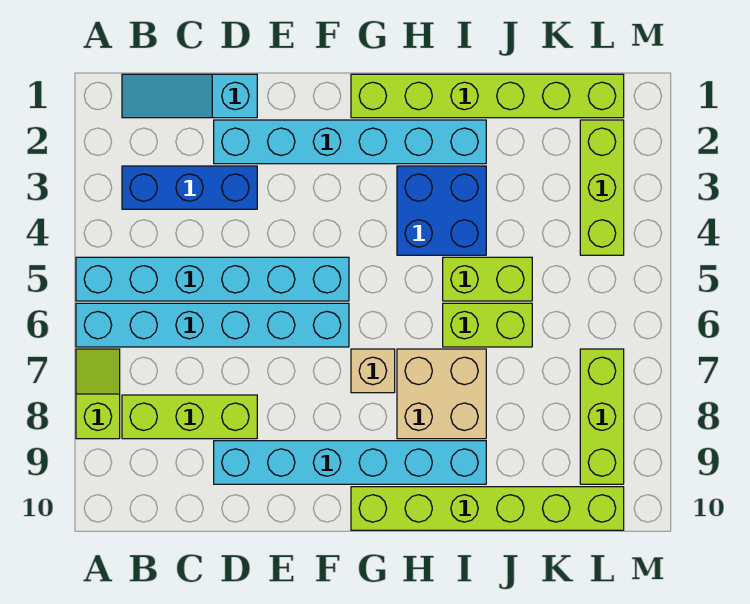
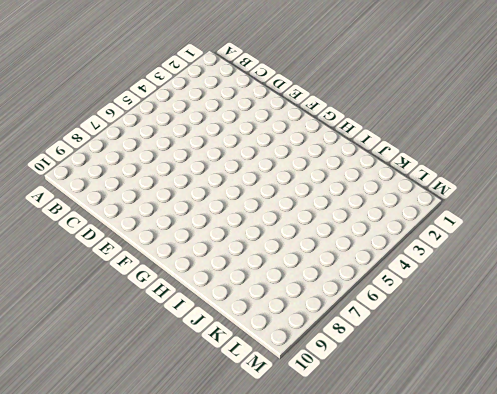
none -> cyan 1x6 brick [76,257,349,301]
none -> cyan 1x6 brick [76,303,349,347]
none -> lime 1x2 slope [76,349,120,439]

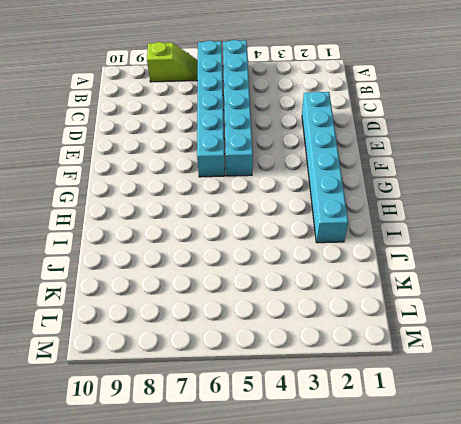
none -> cyan 1x3 slope [122,74,257,118]
none -> blue 1x3 brick [122,166,257,209]
none -> lime 1x3 brick [122,395,257,439]

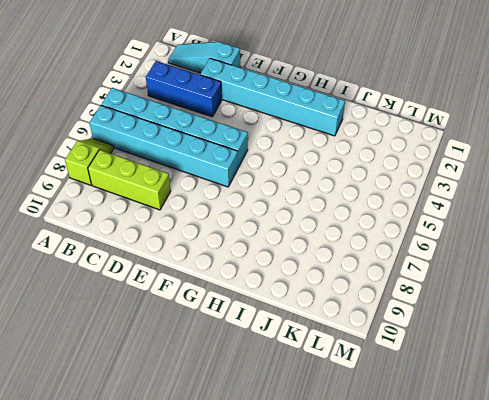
none -> cyan 1x6 brick [214,441,486,484]
none -> lime 1x6 brick [351,74,624,118]
none -> tan 1x1 brick [351,349,395,393]

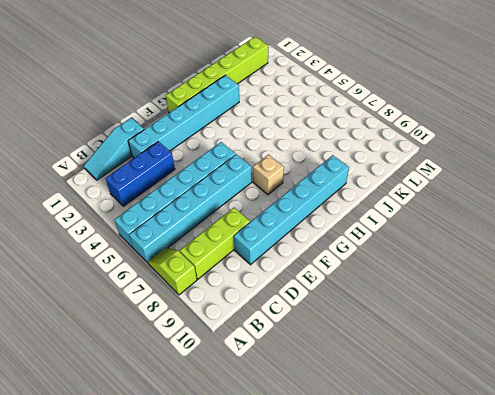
none -> lime 1x6 brick [351,487,624,530]
none -> blue 2x2 brick [397,166,486,255]
none -> tan 2x2 brick [397,349,486,439]

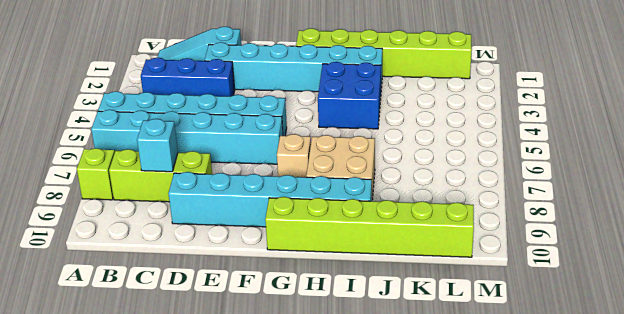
cyan 1x1 brick [137,119,178,172] -> none
none -> lime 1x2 brick [443,257,532,301]
none -> lime 1x2 brick [443,303,532,347]
none -> lime 1x3 brick [580,120,624,255]

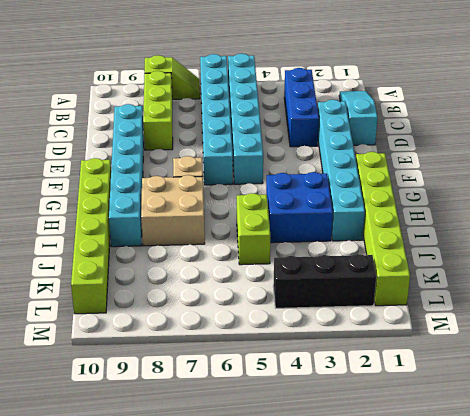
black 1x3 brick [273,254,376,308] -> lime 1x3 brick [580,120,624,255]
none -> lime 1x2 brick [443,303,532,347]
none -> lime 1x3 brick [580,349,624,484]

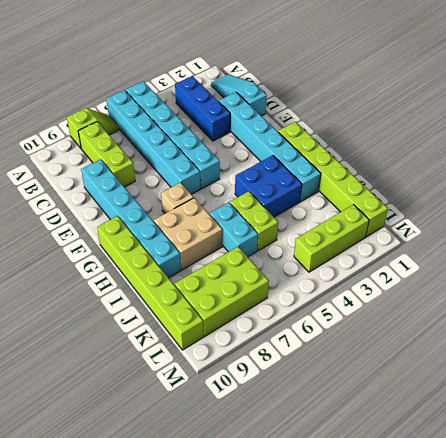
cyan 1x2 brick [209,202,258,257] -> lime 1x2 brick [443,303,532,347]
lime 2x3 brick [174,247,269,336] -> lime 1x3 brick [580,349,624,484]

